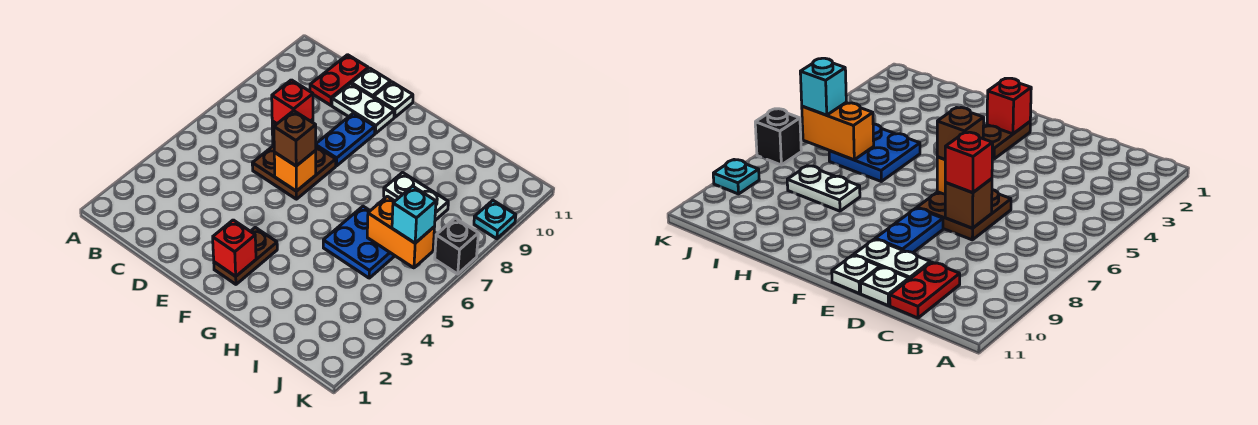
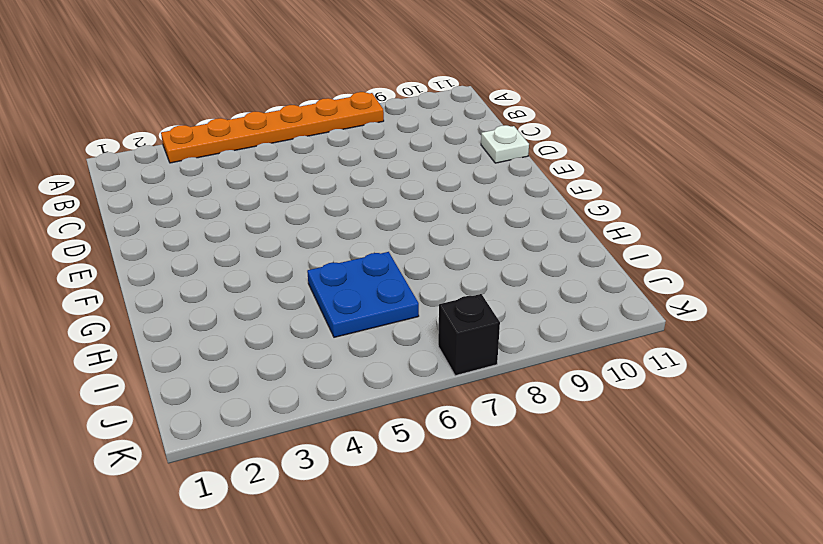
orange 1x6 plate [161,92,384,163] -> none
none -> red 1x2 plate [310,55,368,105]
none -> brown 2x2 plate [252,146,336,199]
none -> white 1x2 plate [332,84,394,133]

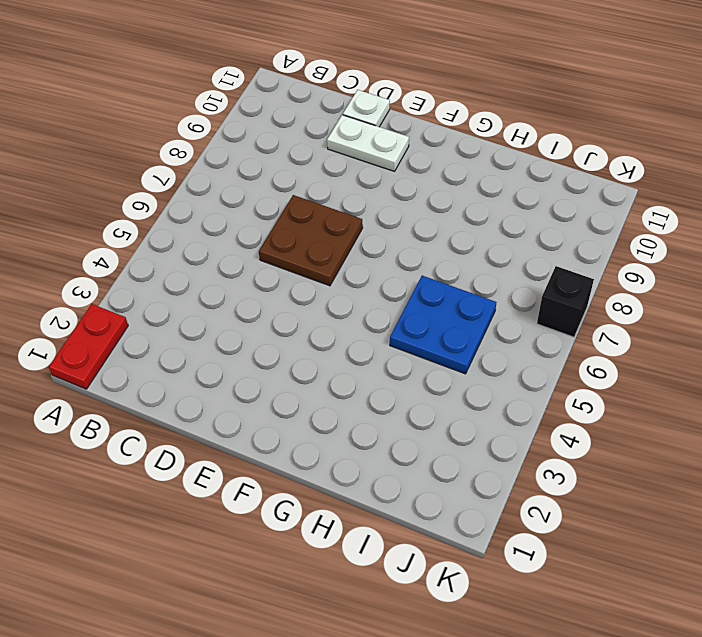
red 1x2 plate [49,304,128,389] -> red 1x2 plate moved to [310,55,368,105]
none -> blue 1x2 plate [316,113,375,166]
none -> white 1x1 plate [374,82,413,117]
none -> brown 1x2 plate [214,227,277,284]

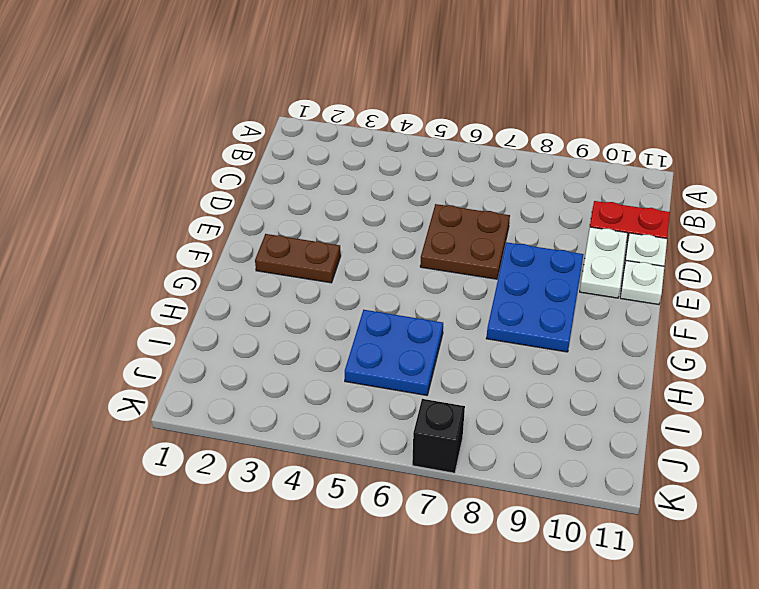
blue 2x3 plate [486,242,584,352] -> blue 1x2 plate [316,113,375,166]
none -> white 1x2 plate [384,173,448,220]
none -> cyan 1x1 plate [474,200,516,239]
none -> brown 1x1 brick [945,179,992,228]

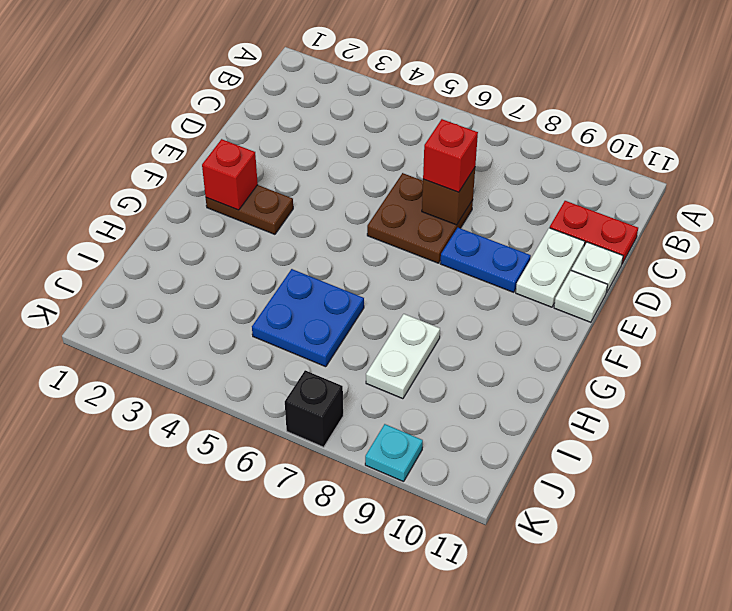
none -> orange 1x1 brick [274,151,316,191]
none -> orange 1x2 brick [367,196,434,268]
none -> brown 1x1 brick [274,111,316,166]

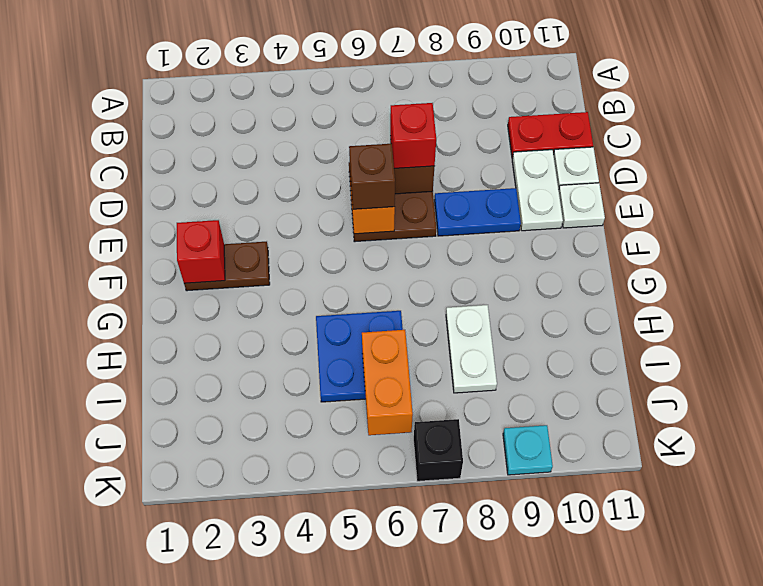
none -> cyan 1x1 brick [392,186,436,243]

